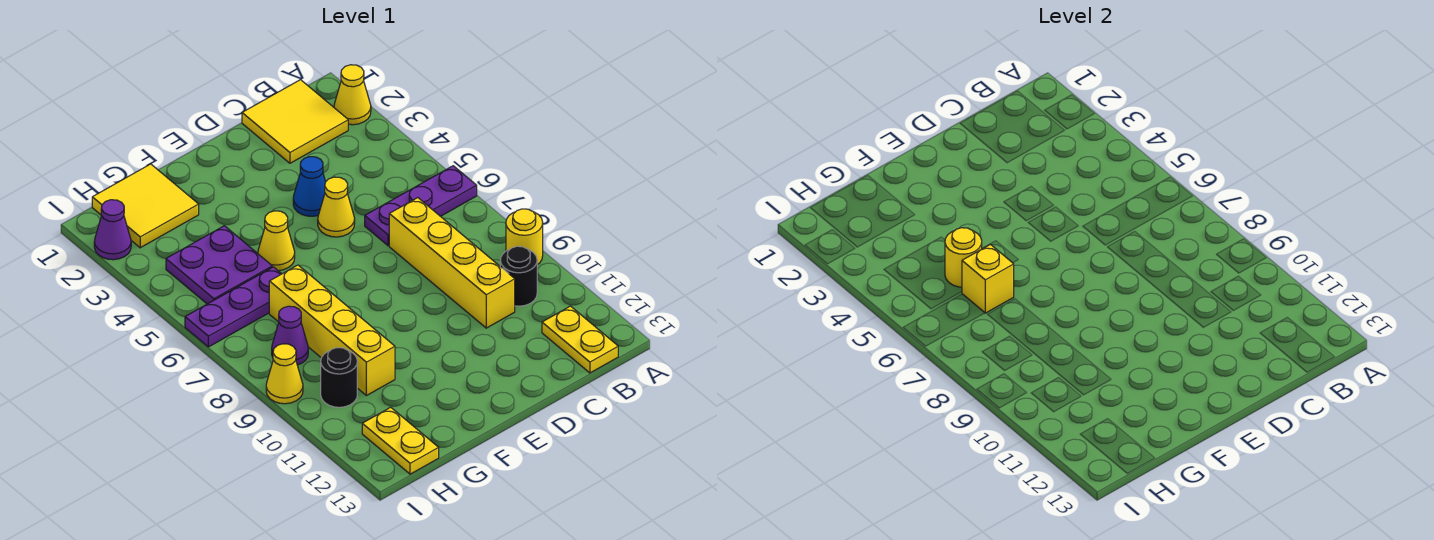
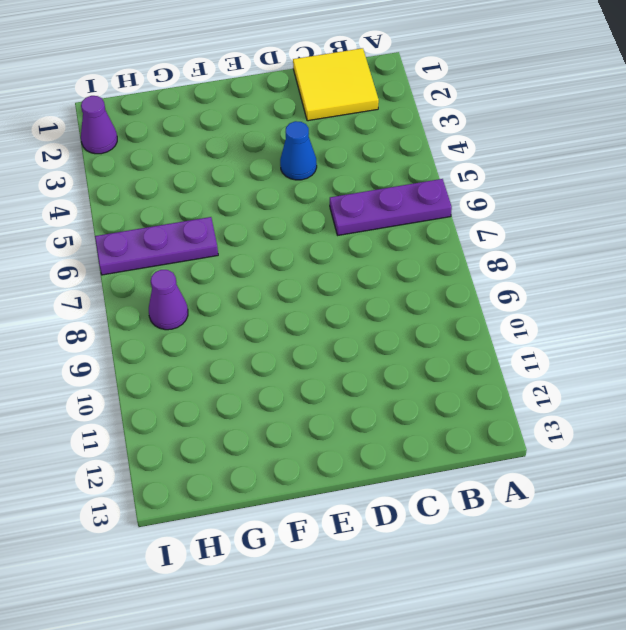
none -> yellow 1x1 cone [334,65,371,125]
none -> yellow 1x1 round brick [506,209,543,265]
none -> black 1x1 round brick [500,246,537,306]

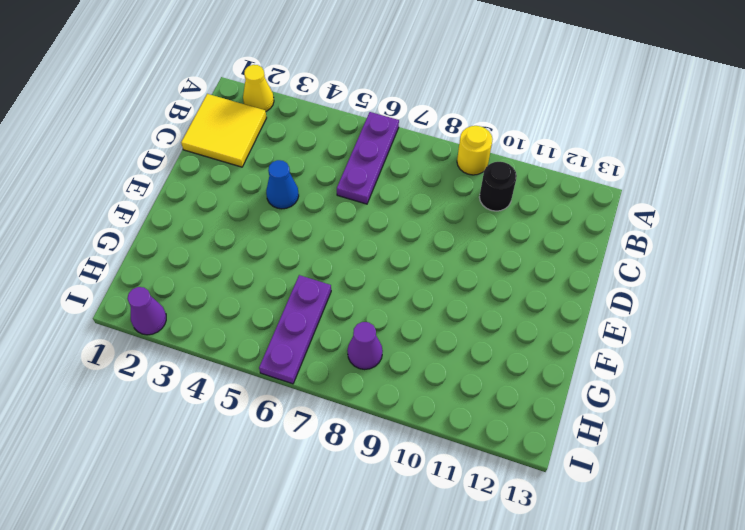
none -> yellow 1x2 plate [542,306,618,373]
none -> yellow 1x4 brick [389,198,515,328]
none -> yellow 1x1 cone [318,177,355,237]

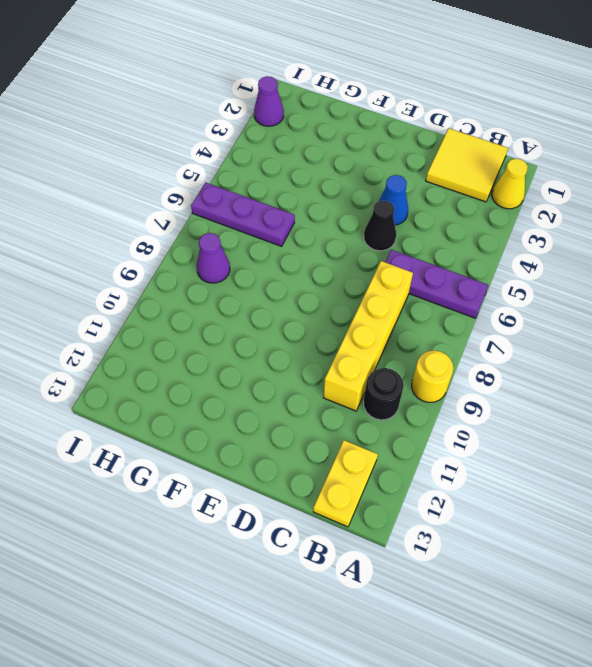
black 1x1 cone [364,201,396,251] -> yellow 1x1 cone [318,177,355,237]
none -> yellow 1x1 cone [258,211,295,271]
none -> yellow 2x2 tile [92,164,199,248]
none -> purple 2x2 plate [166,226,272,304]

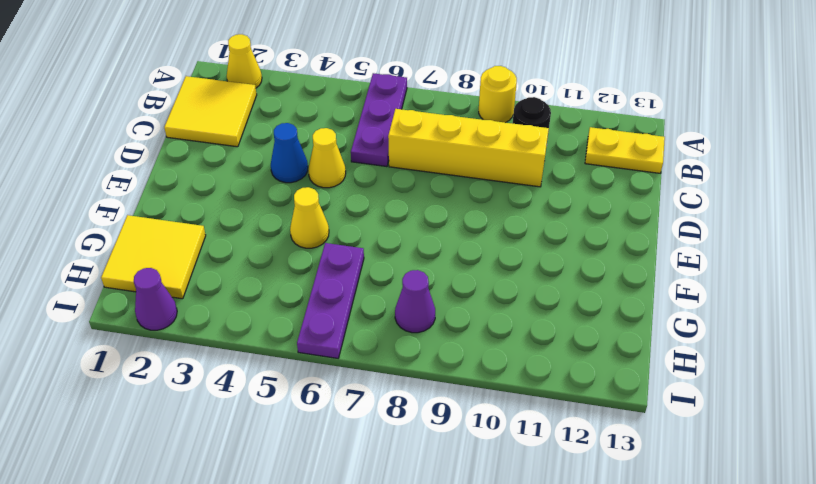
none -> purple 2x2 plate [166,226,272,304]
none -> yellow 1x4 brick [269,265,395,396]
none -> black 1x1 round brick [321,348,357,407]

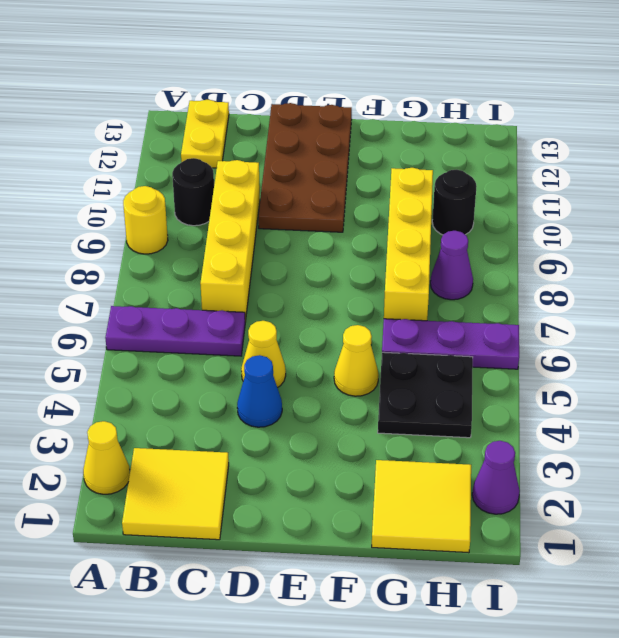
brown 2x4 plate [258,103,352,232] -> none
black 2x2 plate [378,352,473,438] -> purple 2x2 plate [166,226,272,304]
none -> yellow 1x2 plate [362,407,439,474]
none -> yellow 1x1 cone [266,344,303,404]
none -> yellow 1x1 round brick [945,228,982,287]

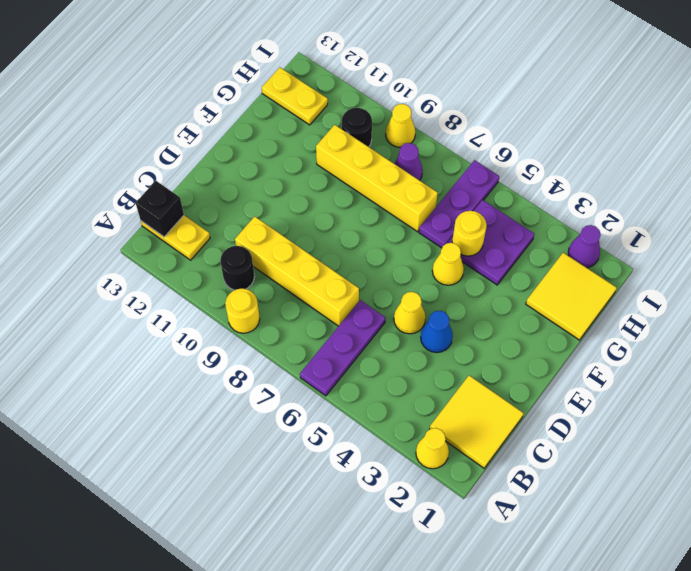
black 1x1 brick [136,181,184,237] -> none
none -> yellow 1x1 brick [962,244,1014,313]

